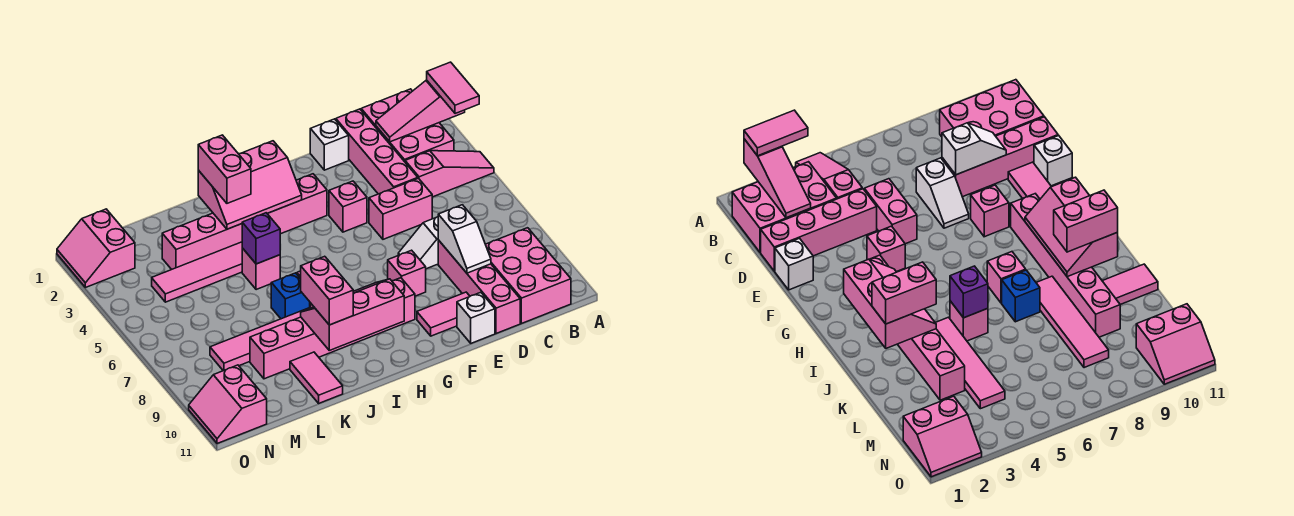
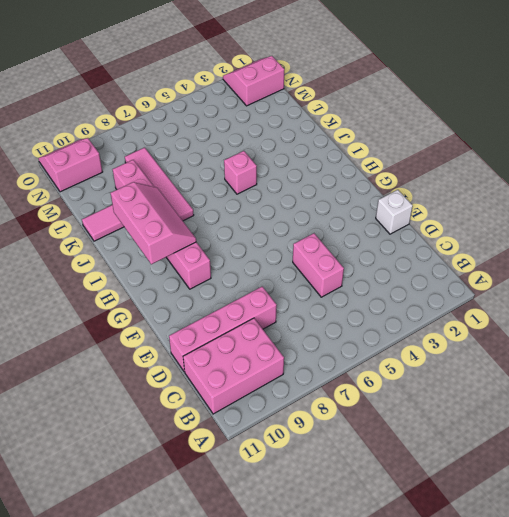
none -> pink 1x3 slope [405,151,494,197]
none -> pink 2x3 brick [361,89,454,162]
none -> pink 1x4 brick [336,109,418,194]
none -> white 1x2 slope [398,217,438,269]

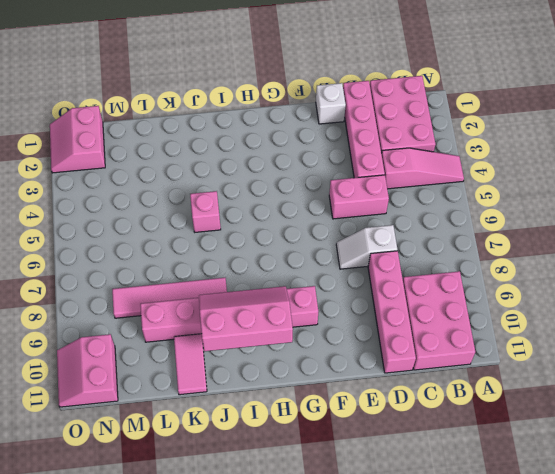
none -> pink 1x2 tile [417,292,470,336]
none -> white 1x1 brick [457,292,495,343]
none -> pink 1x1 brick [329,181,367,232]
none -> pink 1x1 brick [388,250,426,296]

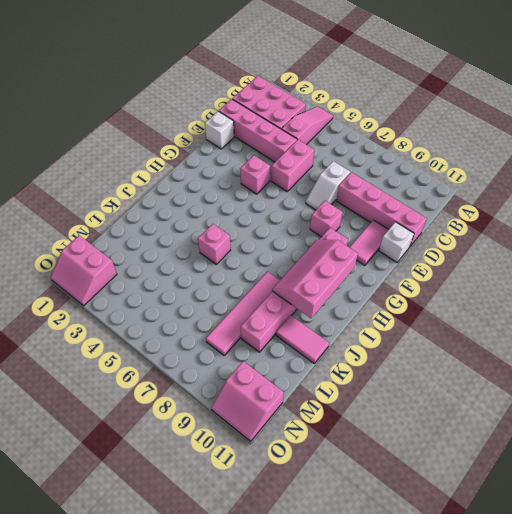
none -> pink 2x3 brick [485,228,571,324]
none -> pink 1x6 brick [162,174,327,269]
none -> pink 1x1 brick [987,252,1026,303]
none -> pink 1x4 tile [152,242,242,302]

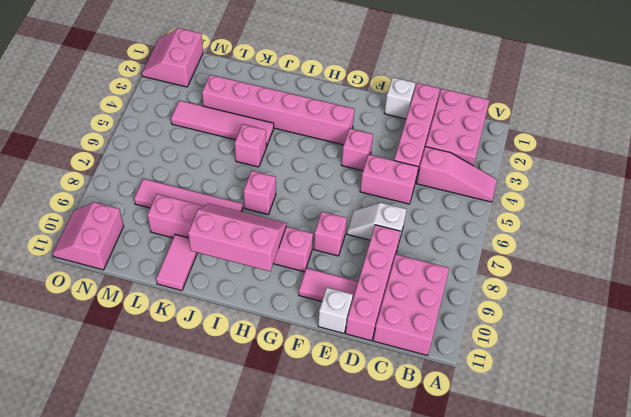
none -> blue 1x1 brick [271,273,310,319]
none -> pink 1x3 slope [376,80,465,142]
none -> white 1x2 slope [438,205,491,273]
none -> pink 2x3 slope [198,141,302,229]

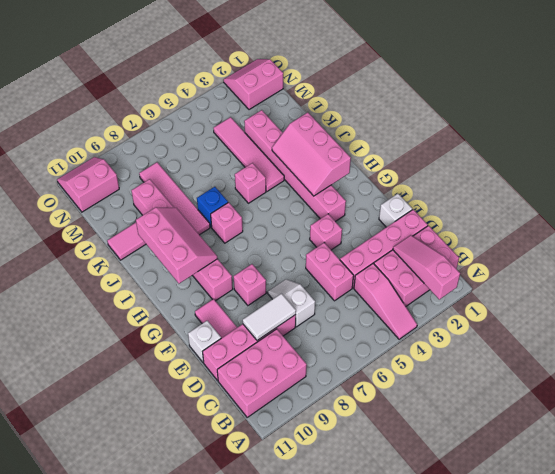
white 1x2 tile [243,294,296,340] -> white 1x2 slope [438,205,491,273]
none -> purple 1x1 brick [242,213,280,264]
none -> pink 1x2 tile [427,62,479,114]
none -> pink 1x2 brick [198,135,251,203]
none -> pink 1x2 brick [301,256,353,325]

